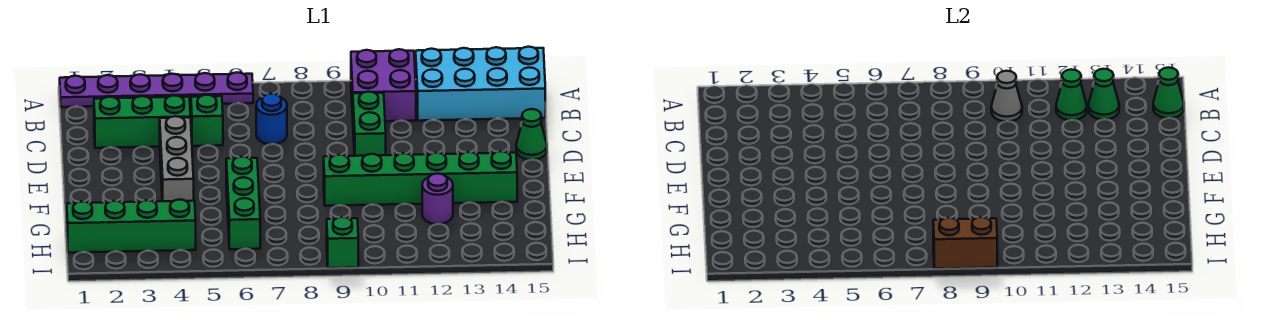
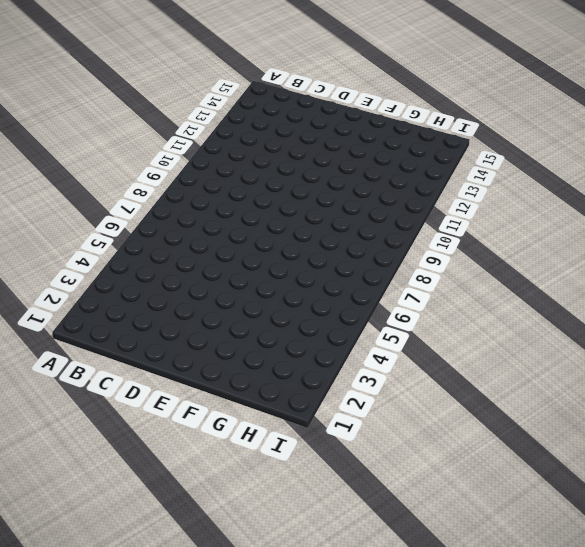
none -> purple 1x6 plate [60,72,253,107]
none -> purple 2x2 brick [351,49,416,121]
none -> cyan 2x4 brick [415,47,545,121]

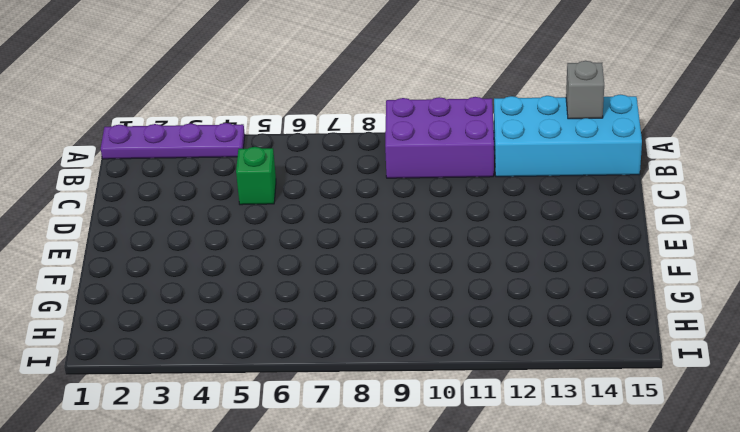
purple 1x4 plate [101,123,245,159] -> purple 1x6 plate [60,72,253,107]
purple 2x3 brick [385,97,494,178] -> purple 2x2 brick [351,49,416,121]
grey 1x1 brick [566,61,604,119] -> none
none -> green 1x3 brick [94,96,190,148]
none -> blue 1x1 round brick [256,94,287,144]
none -> green 1x2 brick [353,92,386,156]

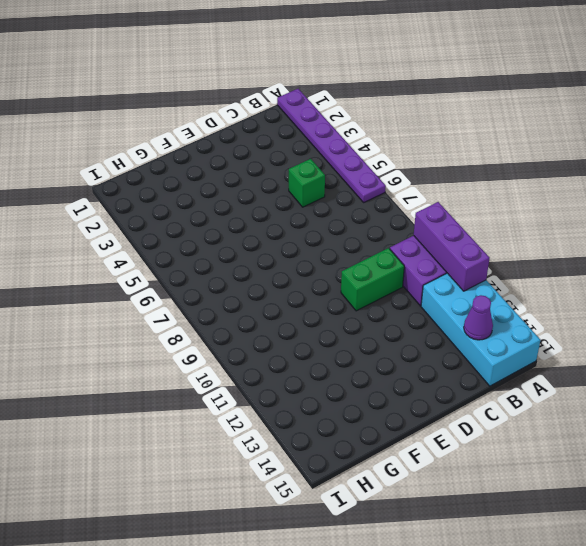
purple 1x3 brick [414,202,490,291] -> none
purple 1x1 cone [464,295,493,340] -> none
none -> green 1x3 brick [94,96,190,148]
none -> blue 1x1 round brick [256,94,287,144]
none -> grey 1x3 brick [160,116,194,201]

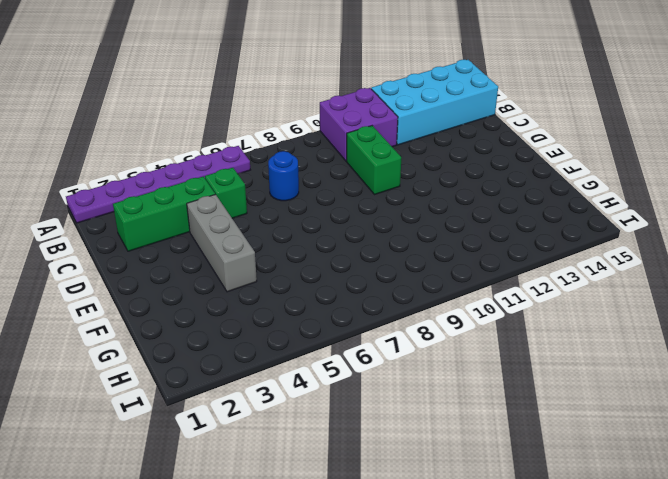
none -> green 1x1 cone [516,109,547,160]
none -> green 1x3 brick [226,157,260,249]
none -> green 1x6 brick [324,151,517,206]

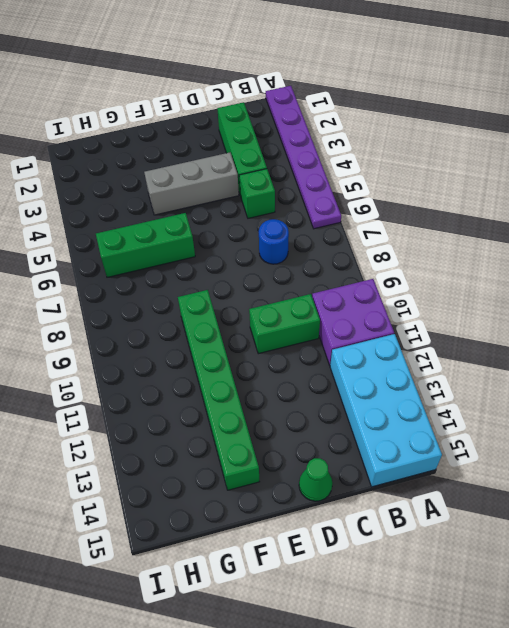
none -> purple 1x1 round brick [422,173,453,224]
none -> green 1x4 brick [67,200,196,253]
none -> green 1x1 brick [327,217,358,268]

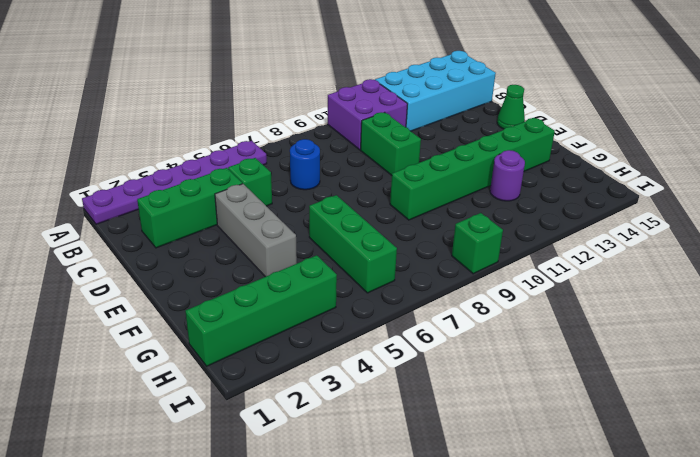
none -> grey 1x1 cone [991,71,1022,121]
none -> green 1x1 cone [1056,69,1087,120]
none -> green 1x1 cone [1088,69,1119,120]

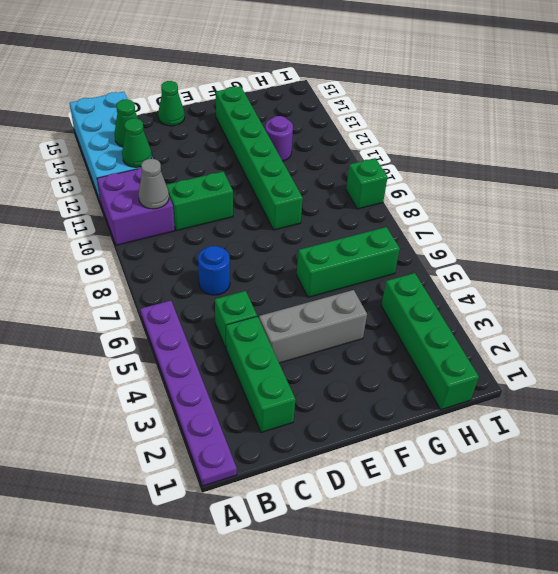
none -> green 1x1 cone [1153,67,1184,118]
none -> brown 1x2 brick [933,217,997,269]

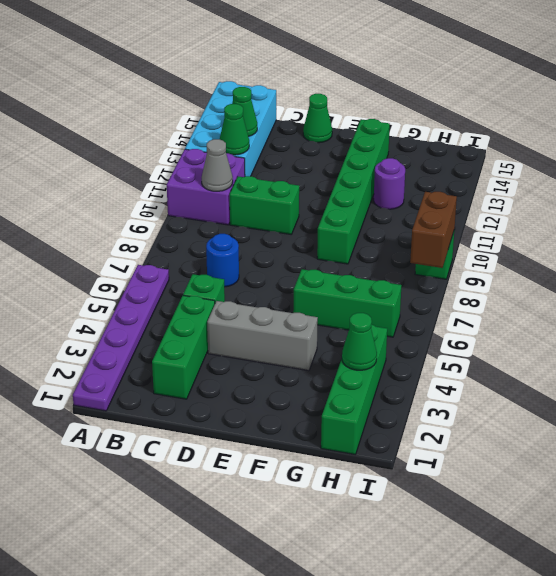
green 1x1 cone [342,313,377,370] -> green 1x1 cone moved to [1153,67,1184,118]

